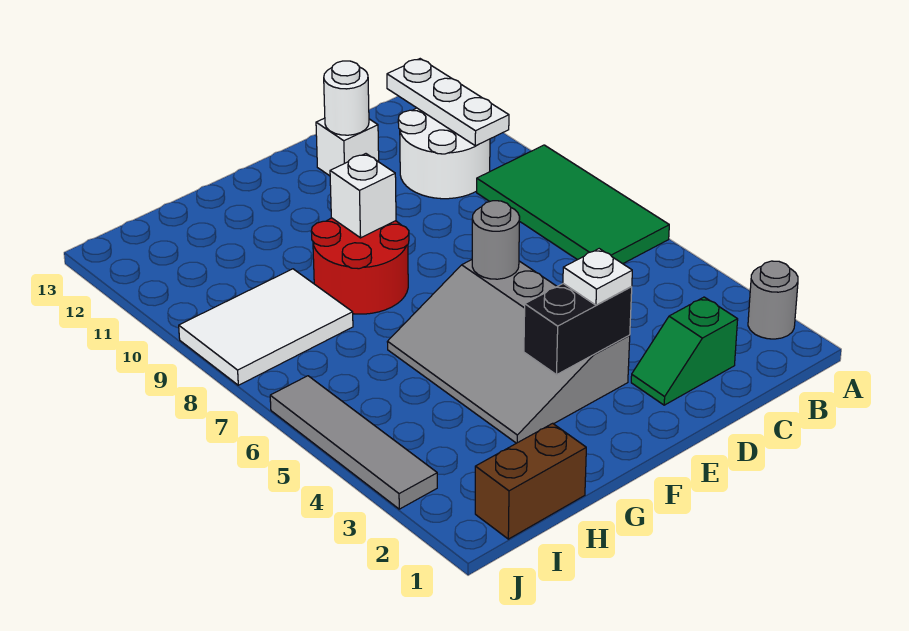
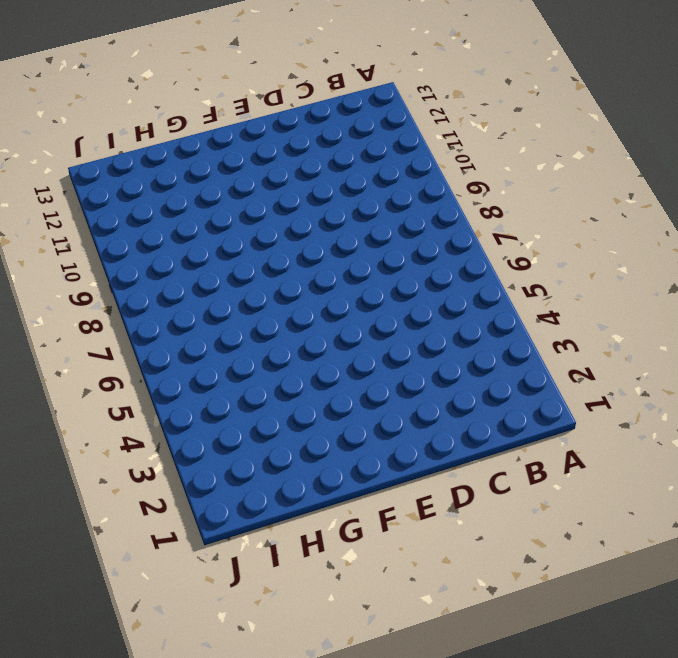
none -> grey 1x1 round brick [748,261,798,339]
none -> green 2x4 tile [477,145,669,264]
none -> white 2x2 round brick [398,108,490,199]

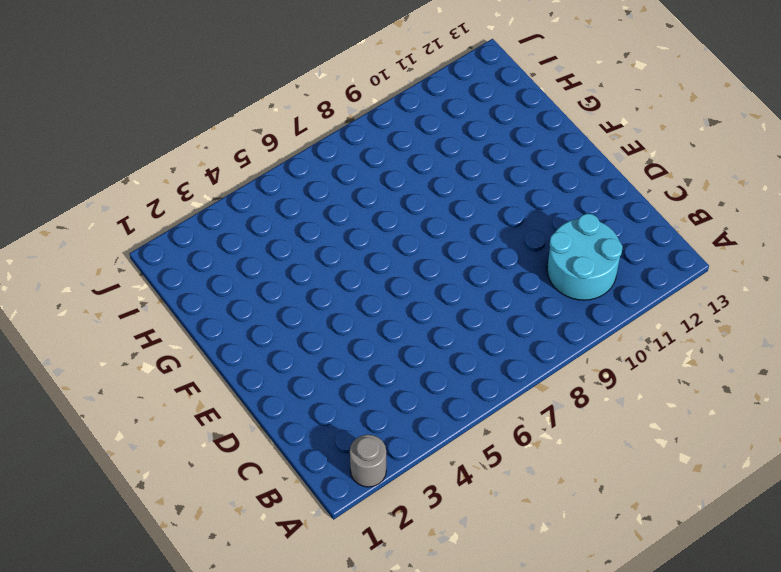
cyan 2x2 round brick [547,214,623,300] -> white 2x2 round brick [398,108,490,199]
none -> green 2x4 tile [477,145,669,264]
none -> green 1x2 slope [631,297,738,405]
none -> white 1x1 brick [316,118,379,176]

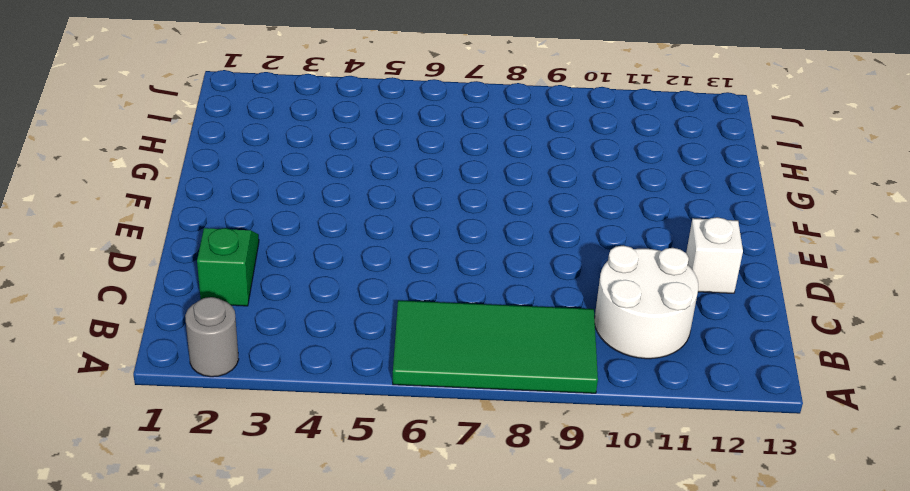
none -> grey 3x4 slope [387,260,630,443]
none -> red 2x2 round brick [311,218,409,314]
none -> brown 1x2 brick [475,423,586,539]

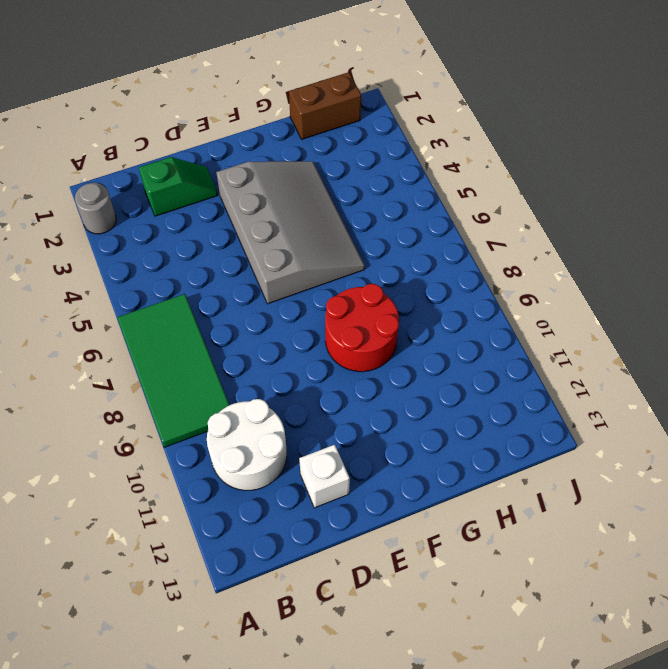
none -> white 2x3 tile [179,269,353,385]
none -> grey 1x4 tile [270,376,437,509]
none -> white 1x3 plate [387,59,509,146]

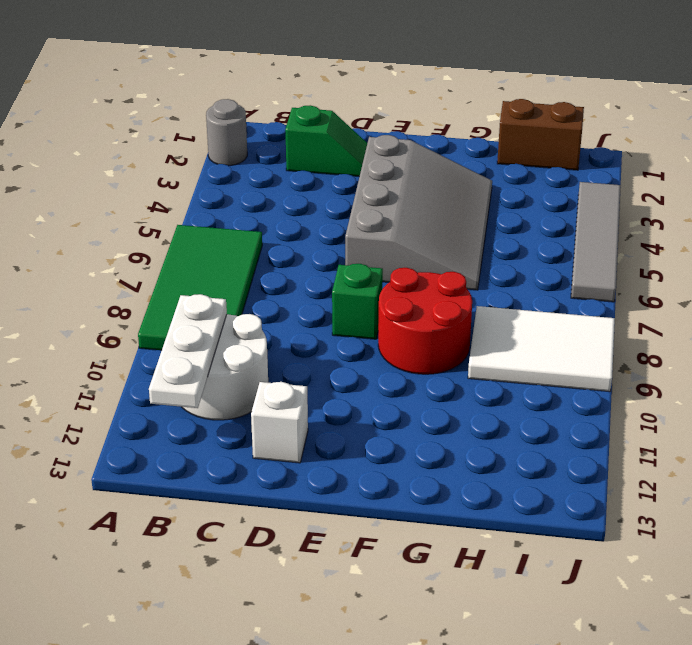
green 1x1 brick [332,264,383,339] -> none
none -> white 1x1 round brick [324,61,369,135]
none -> black 1x2 brick [524,284,632,375]
none -> grey 1x1 round brick [472,201,520,279]

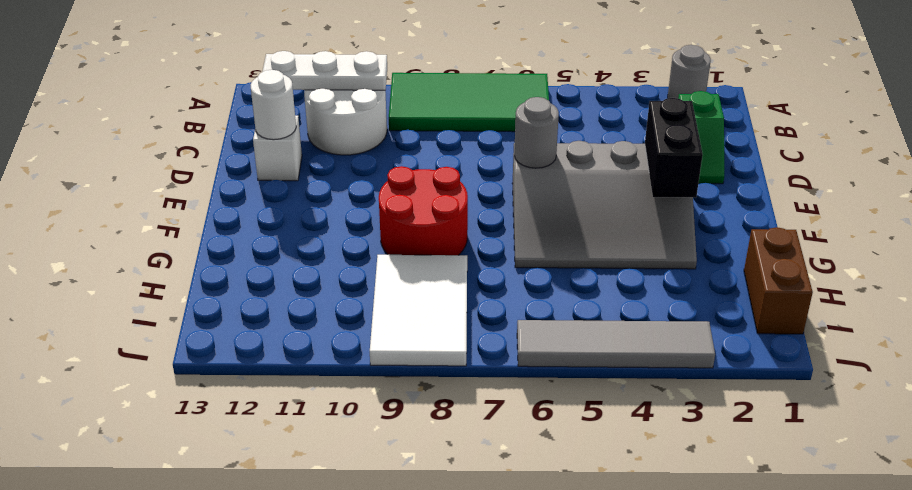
none -> white 1x1 brick [330,154,396,238]
none -> white 1x1 plate [563,249,632,305]

